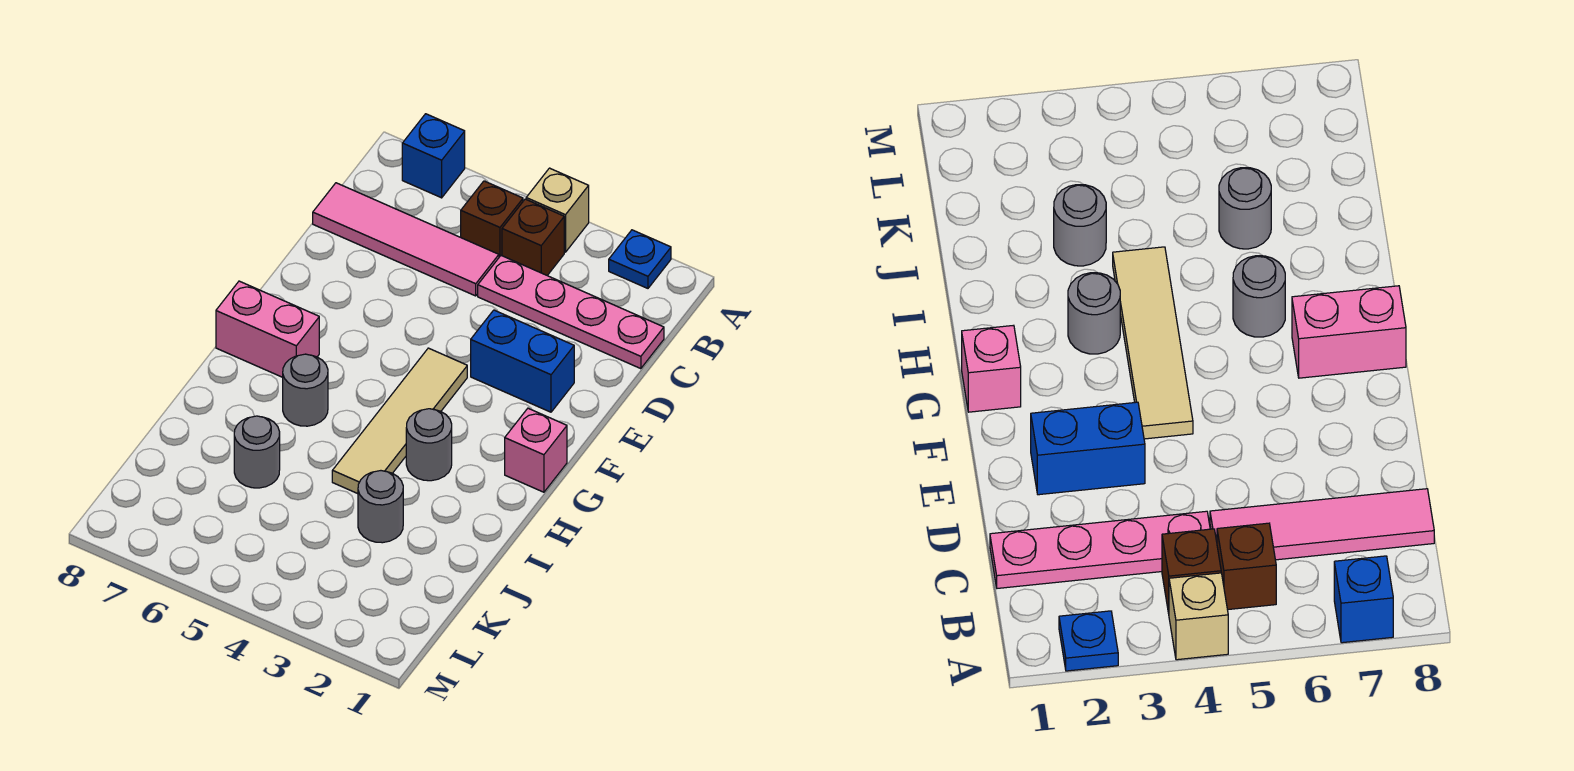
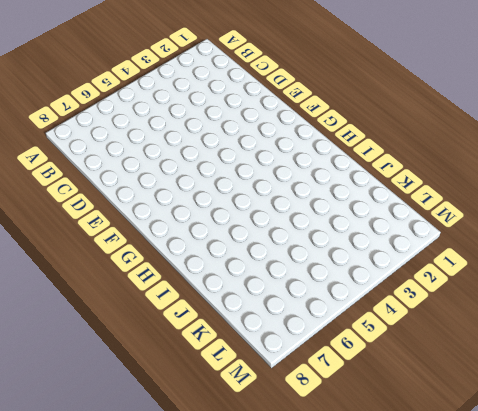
none -> blue 1x1 plate [609,230,671,288]
none -> tan 1x1 brick [526,168,589,252]
none -> blue 1x1 brick [402,114,465,198]

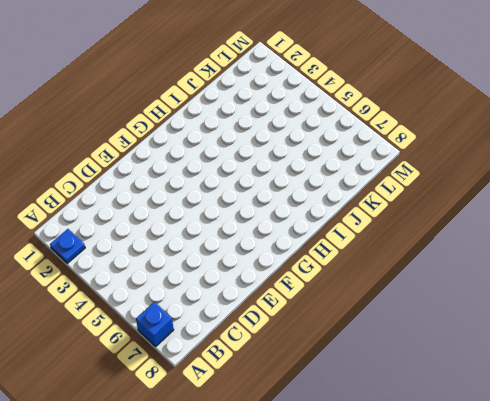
none -> tan 1x1 brick [526,168,589,252]
none -> brown 1x1 brick [502,199,564,275]
none -> brown 1x1 brick [461,181,523,257]

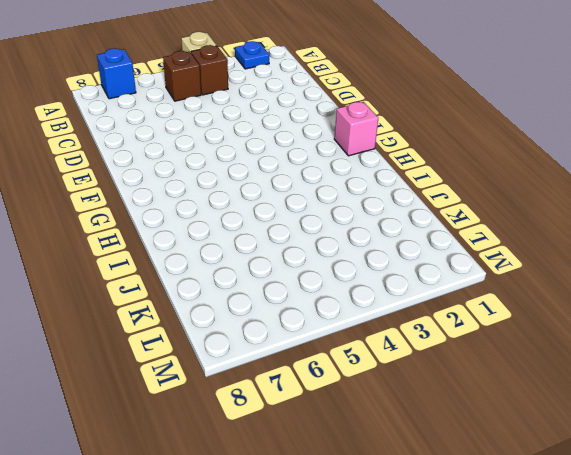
none -> pink 1x4 plate [478,256,664,369]
none -> pink 1x4 tile [313,183,499,296]
none -> blue 1x2 brick [471,310,574,412]

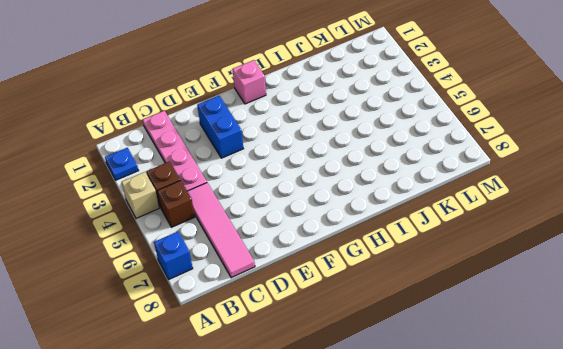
none -> tan 1x4 tile [332,348,467,494]
none -> pink 1x2 brick [216,281,319,377]
none -> grey 1x1 round brick [406,409,452,481]

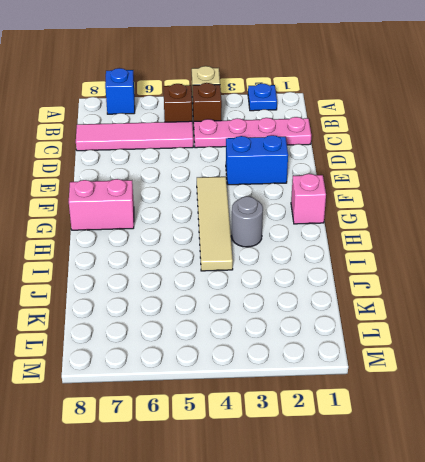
none -> grey 1x1 round brick [283,354,328,426]
none -> grey 1x1 round brick [358,471,403,543]
none -> grey 1x1 round brick [234,416,280,488]

